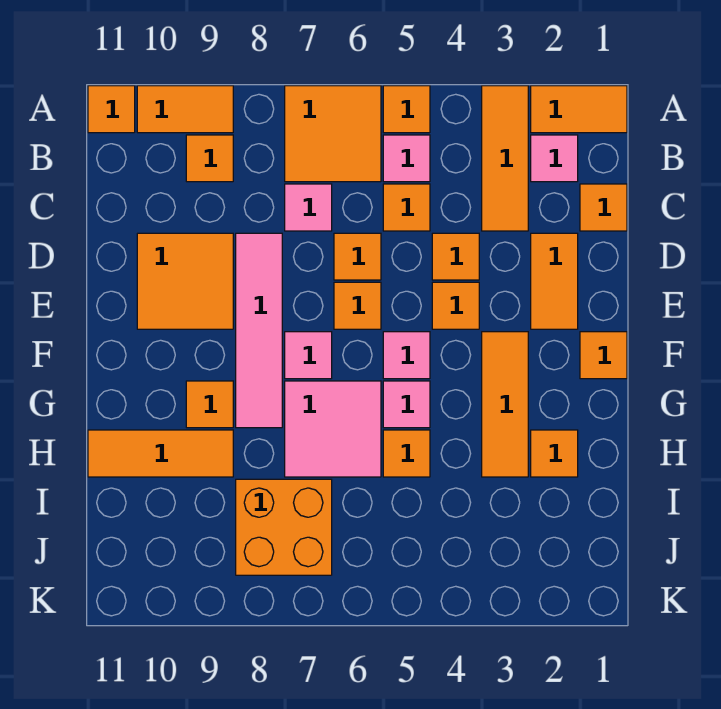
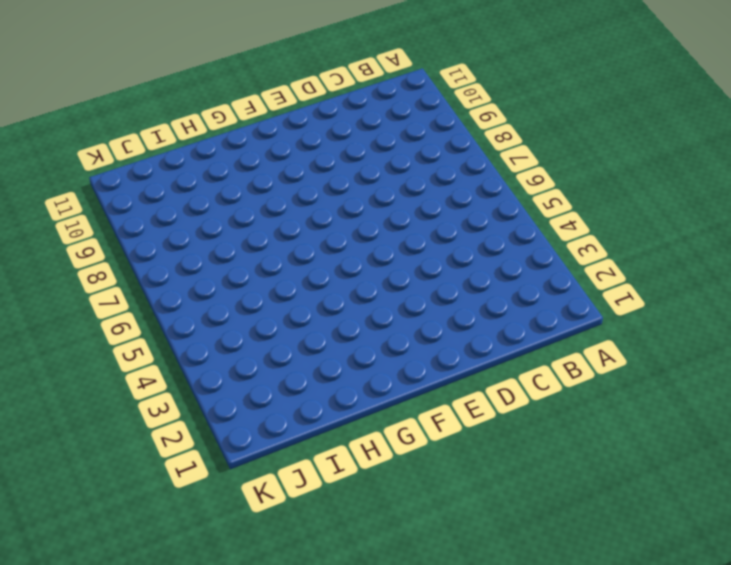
none -> orange 1x2 tile [531,86,627,133]
none -> orange 1x3 tile [482,86,528,231]
none -> orange 1x1 tile [383,86,430,133]
none -> orange 2x2 tile [285,86,381,182]

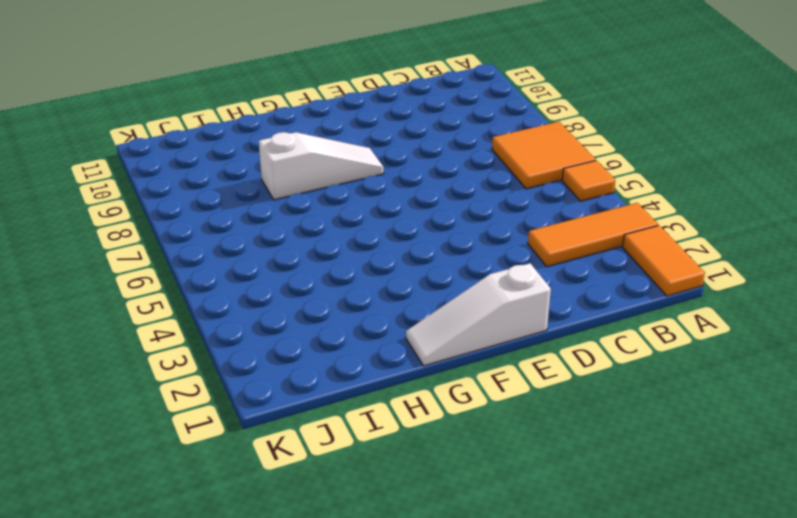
white 1x3 slope [406,263,551,366] -> orange 1x1 tile [580,332,627,379]
white 1x3 slope [259,132,384,200] -> pink 1x4 tile [236,233,282,428]
none -> orange 1x2 tile [137,86,233,133]
none -> orange 1x1 tile [88,86,135,133]
none -> pink 1x1 tile [531,135,578,182]
none -> pink 1x1 tile [383,135,430,182]

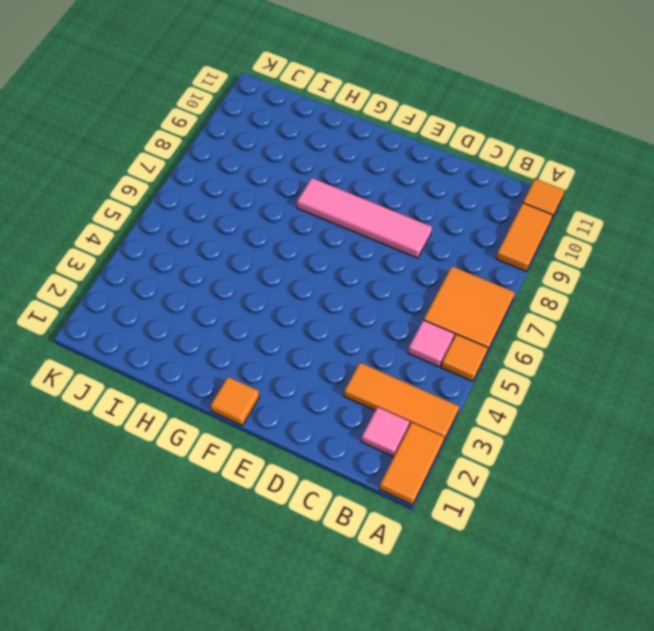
none -> orange 1x1 tile [186,135,233,182]
none -> orange 1x1 tile [580,184,627,231]
none -> orange 1x1 tile [383,184,430,231]
none -> pink 1x1 tile [285,184,332,231]

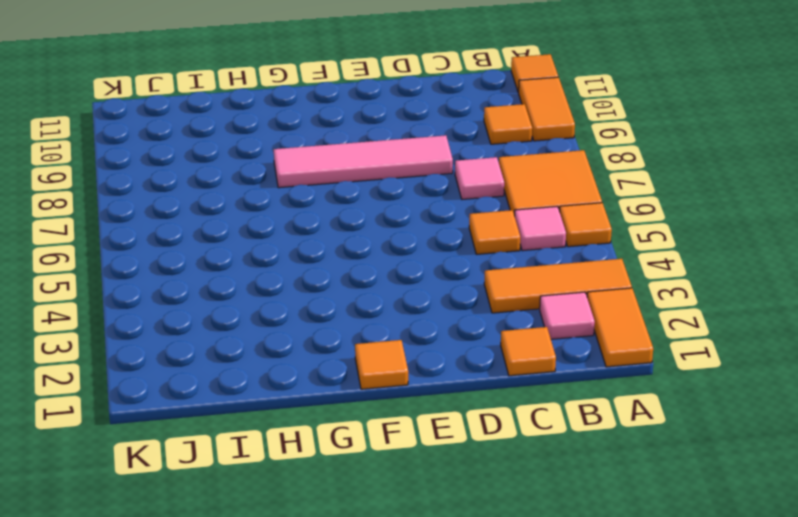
none -> orange 1x2 tile [531,233,578,329]
none -> orange 1x1 tile [432,233,479,280]
none -> orange 1x1 tile [334,233,381,280]
none -> orange 2x2 tile [137,233,233,329]

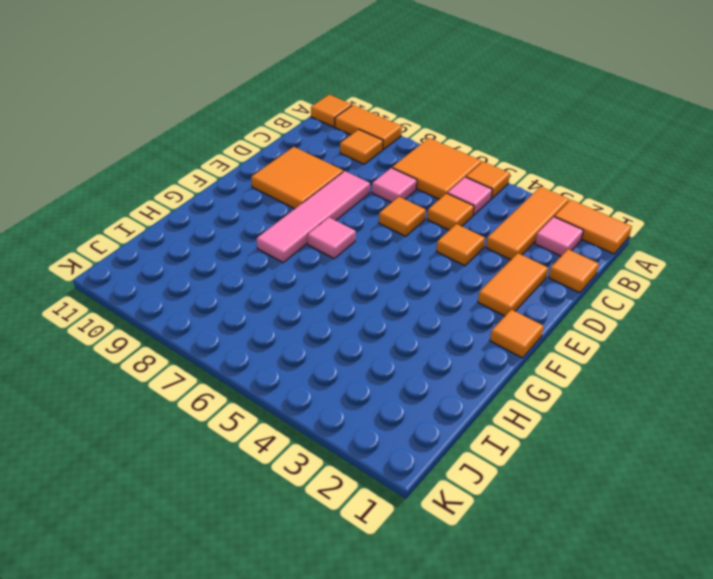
none -> orange 1x1 tile [432,282,479,329]
none -> orange 1x1 tile [334,282,381,329]
none -> orange 1x3 tile [482,332,528,477]
none -> pink 1x1 tile [383,332,430,379]

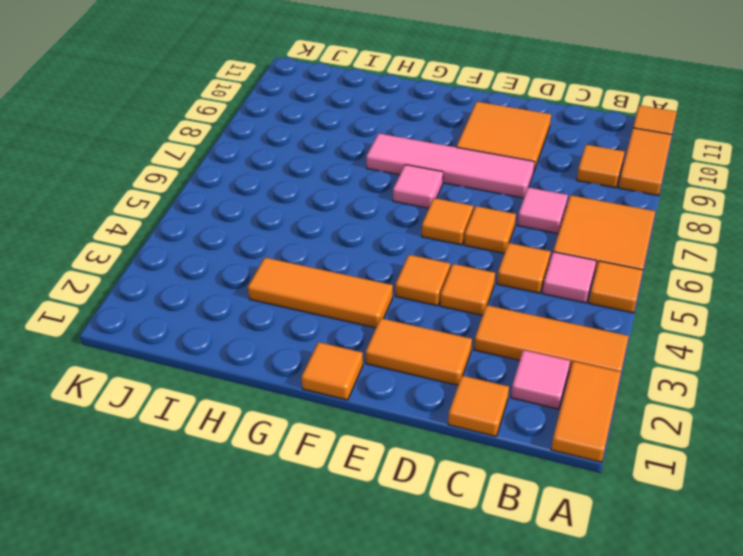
none -> pink 1x1 tile [383,332,430,379]
none -> pink 1x1 tile [383,381,430,428]
none -> pink 2x2 tile [285,381,381,477]
none -> orange 1x1 tile [186,381,233,428]

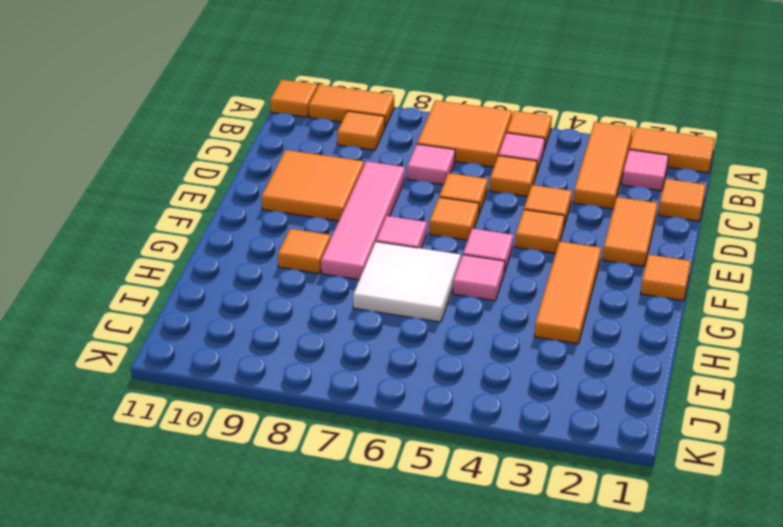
white 2x2 tile [353,242,461,322] -> pink 2x2 tile [285,381,381,477]
none -> orange 1x1 tile [531,430,578,477]
none -> orange 1x1 tile [383,430,430,477]
none -> orange 1x3 tile [88,430,233,477]
none -> orange 2x2 brick [236,479,332,575]

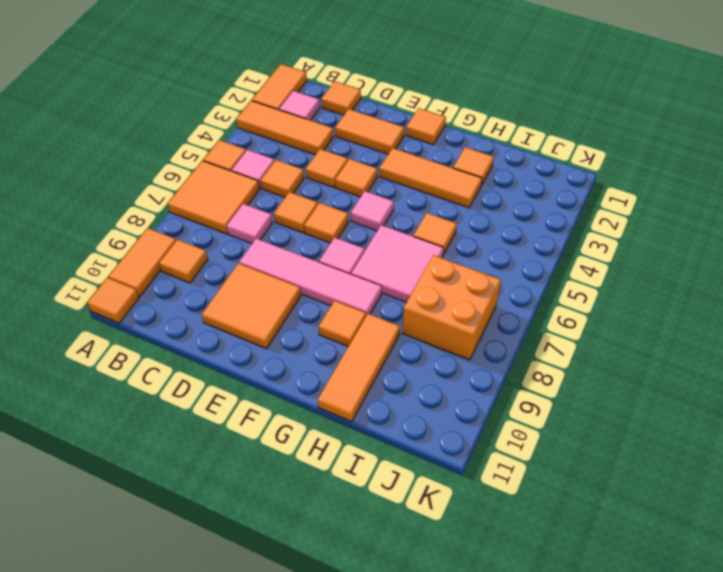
none -> pink 1x1 tile [383,381,430,428]

